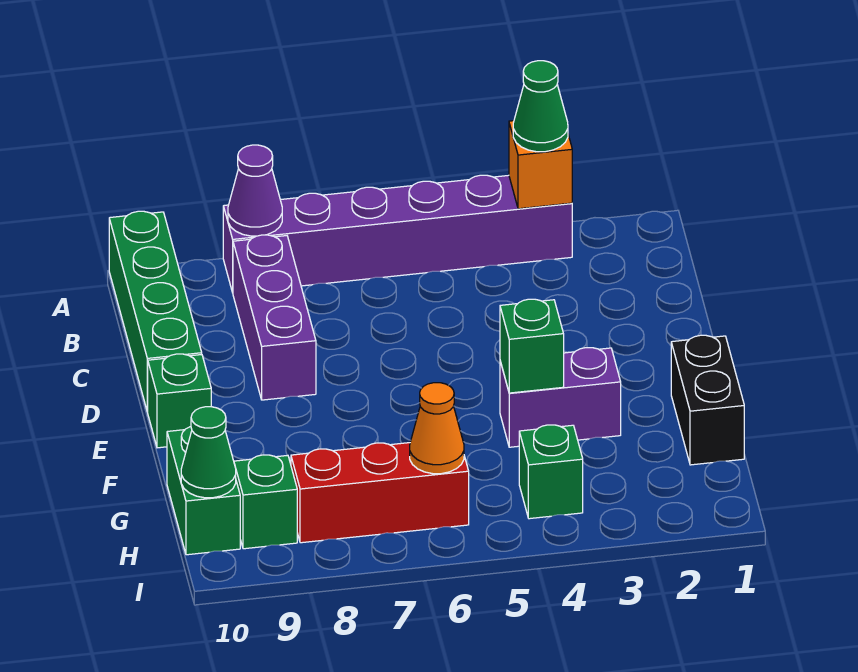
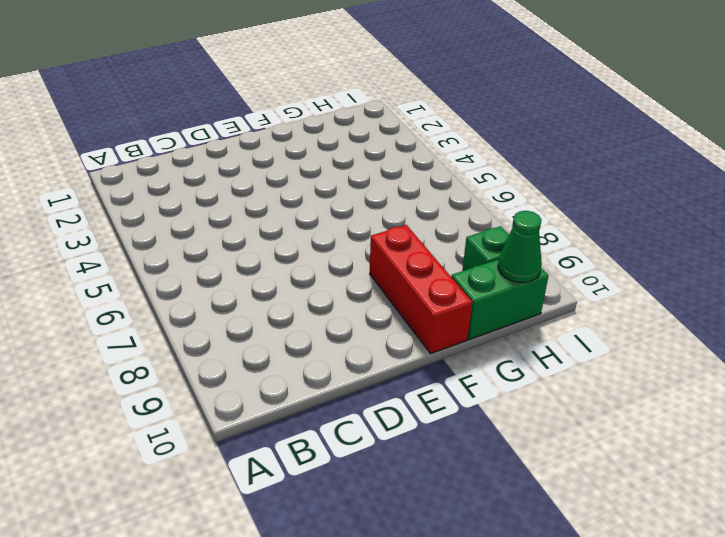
red 1x3 brick [370,225,472,354] -> red 1x3 brick moved to [291,443,469,543]
none -> purple 1x6 brick [223,175,572,293]
none -> green 1x4 brick [109,211,202,412]
none -> purple 1x3 brick [233,235,316,400]

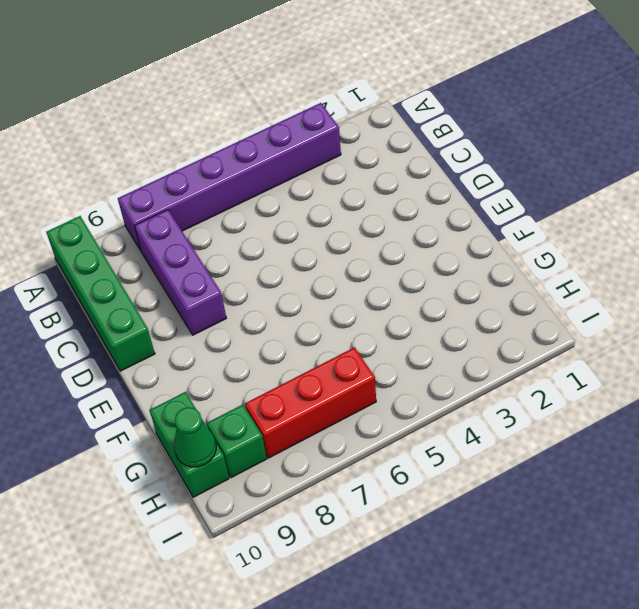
none -> green 1x1 brick [148,354,211,448]
none -> black 1x2 brick [671,335,744,465]
none -> purple 1x2 brick [500,348,621,447]

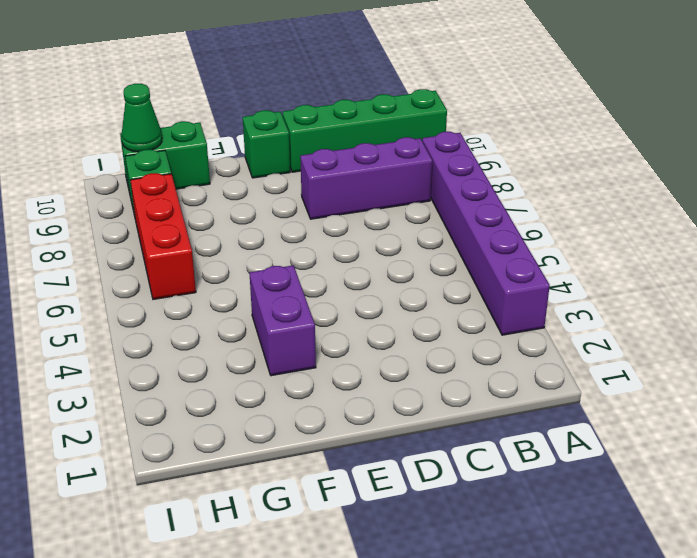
none -> black 1x2 brick [671,335,744,465]
none -> green 1x1 brick [519,425,583,519]
none -> orange 1x1 brick [509,121,572,209]

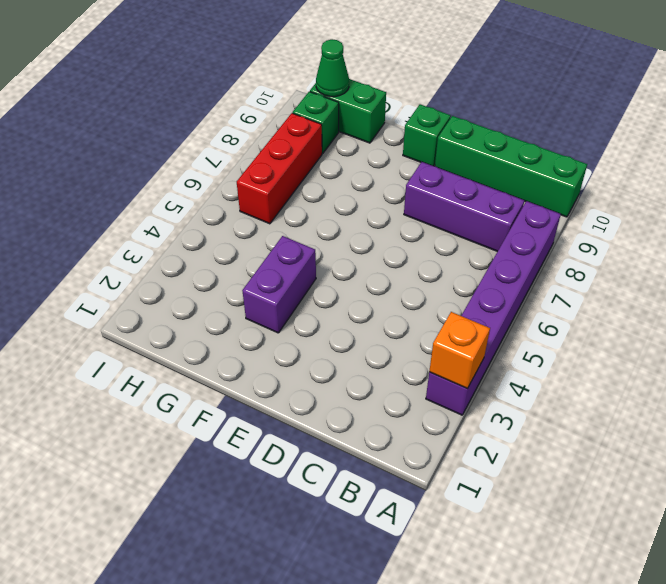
none -> black 1x2 brick [671,335,744,465]
none -> green 1x1 brick [519,425,583,519]
none -> purple 1x1 cone [228,145,282,236]

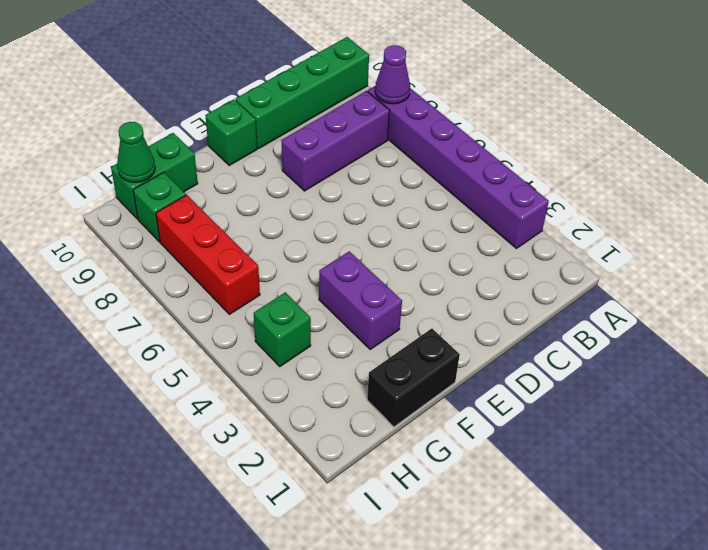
none -> orange 1x1 brick [509,121,572,209]
none -> green 1x1 brick [500,299,564,393]
none -> orange 1x1 cone [410,383,464,474]

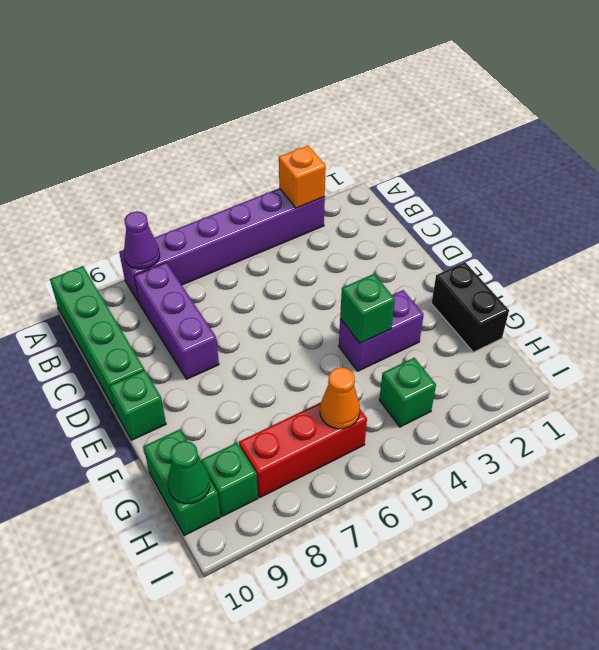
none -> green 1x1 cone [513,61,568,152]

